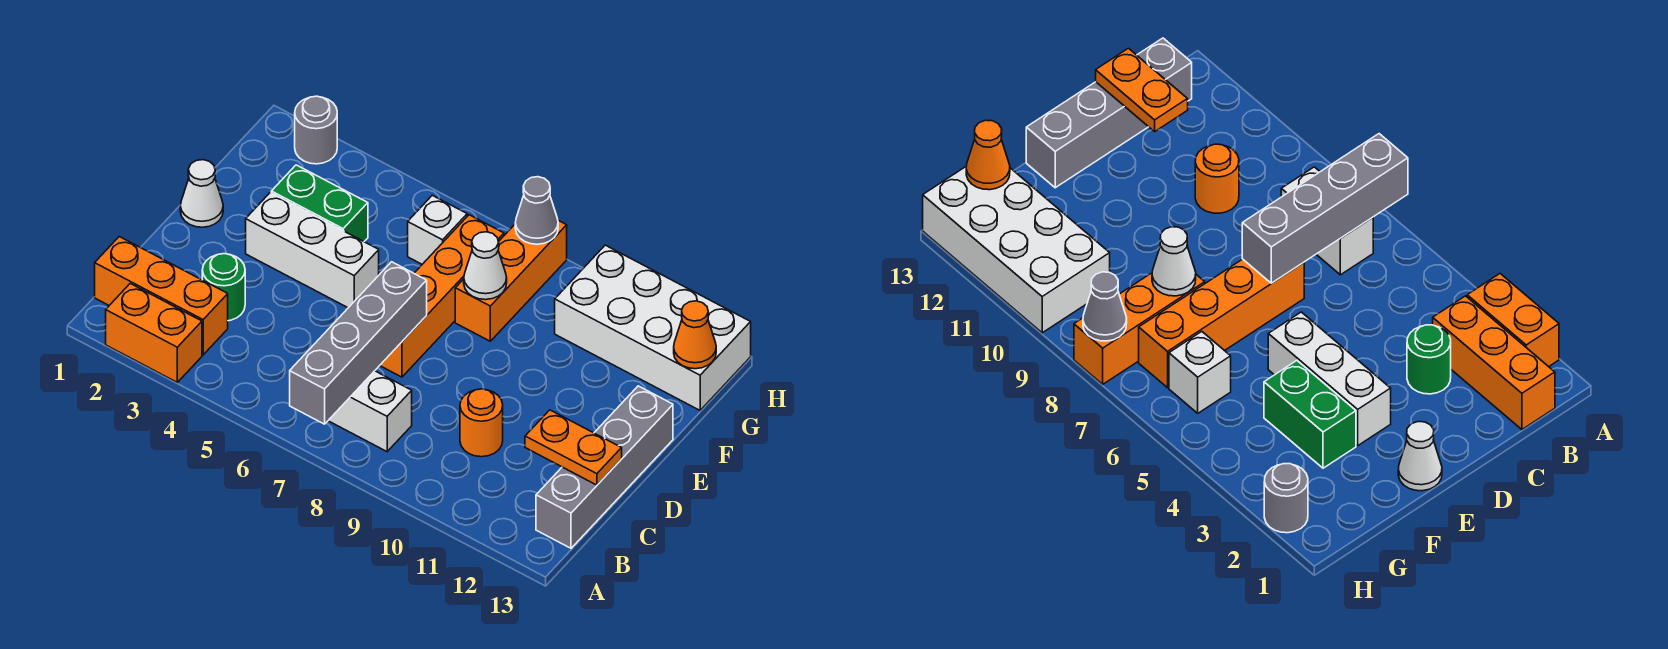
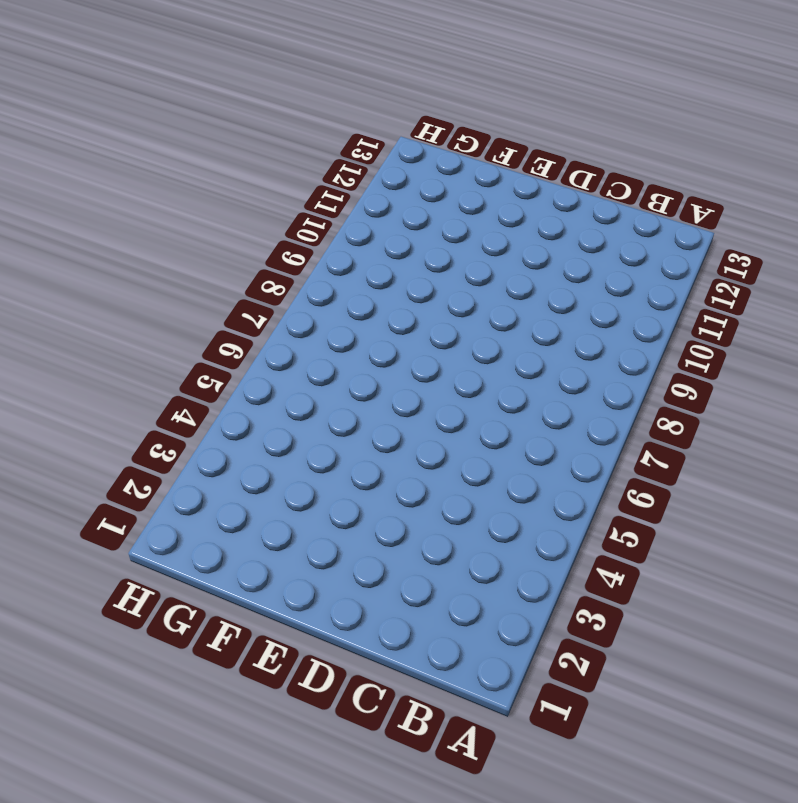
none -> orange 1x2 brick [106,284,202,382]
none -> orange 1x3 brick [95,237,228,355]
none -> white 1x2 brick [328,371,412,452]

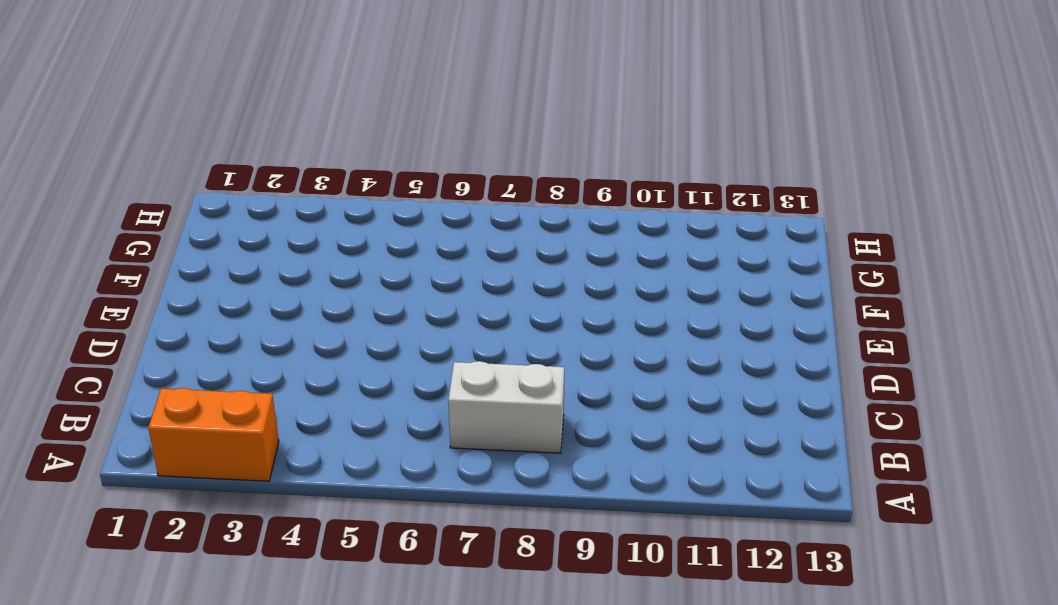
none -> orange 1x3 brick [95,237,228,355]
none -> grey 1x4 brick [536,386,673,548]
none -> green 1x1 round brick [202,254,245,321]

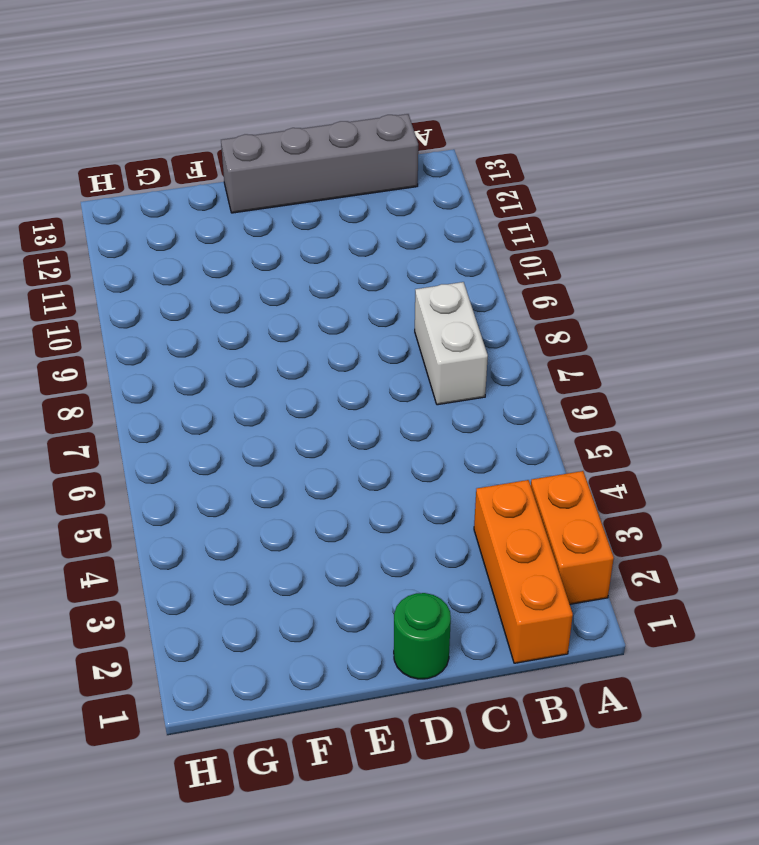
green 1x1 round brick [394,593,451,679] -> green 1x1 round brick moved to [202,254,245,321]
none -> orange 1x1 round brick [460,389,503,457]
none -> orange 1x4 brick [380,215,504,377]
none -> white 1x1 cone [180,160,223,227]

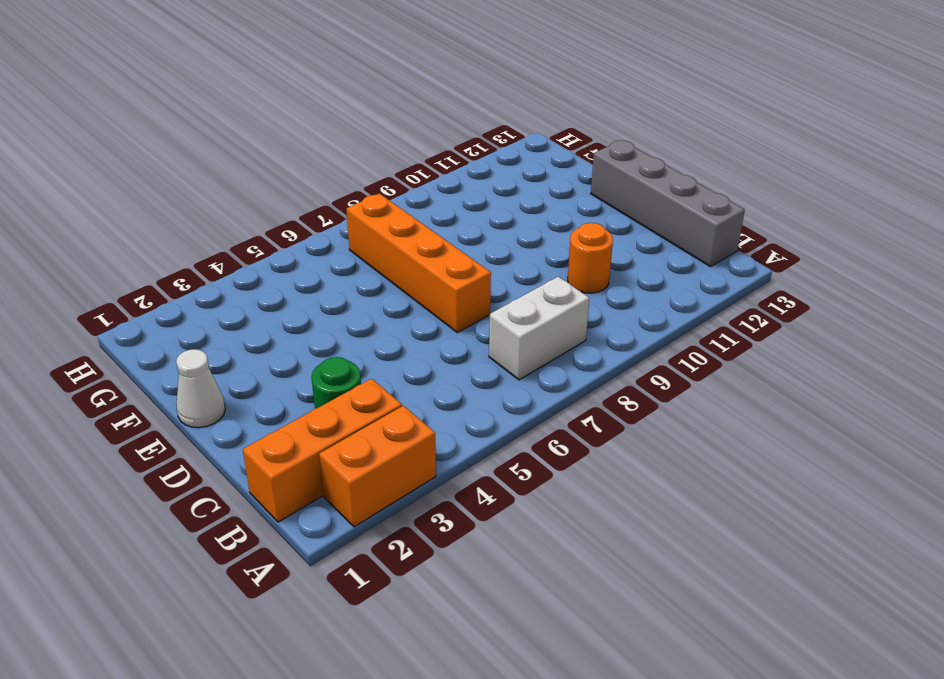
none -> white 1x3 brick [246,193,379,308]
none -> green 1x2 brick [271,165,368,241]
none -> orange 1x3 brick [455,221,567,341]

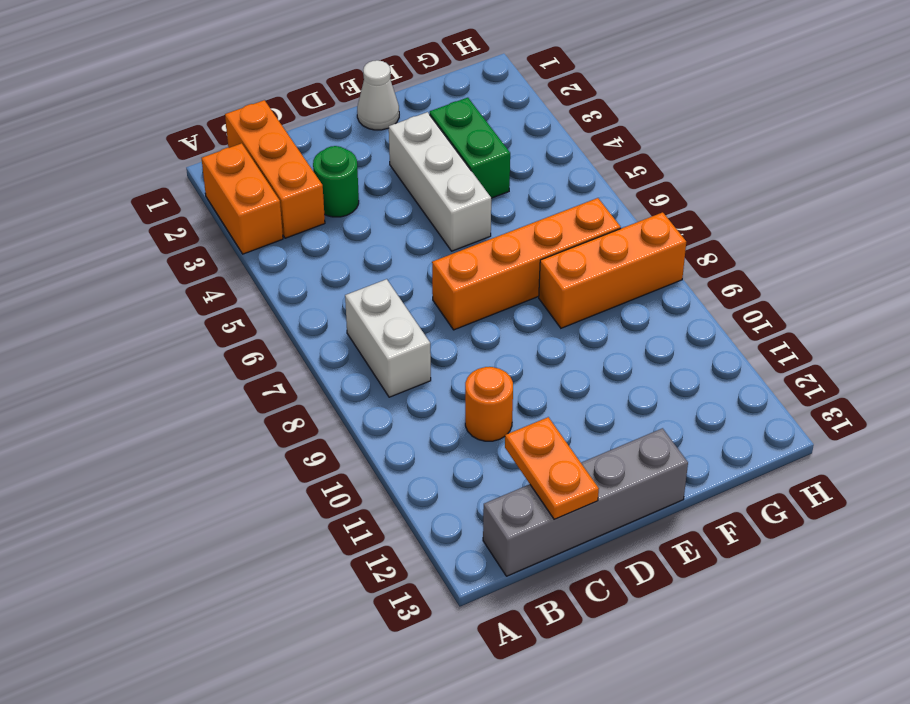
none -> white 1x1 brick [408,195,467,264]
none -> white 2x4 brick [555,245,751,410]
none -> grey 1x1 round brick [295,96,337,164]

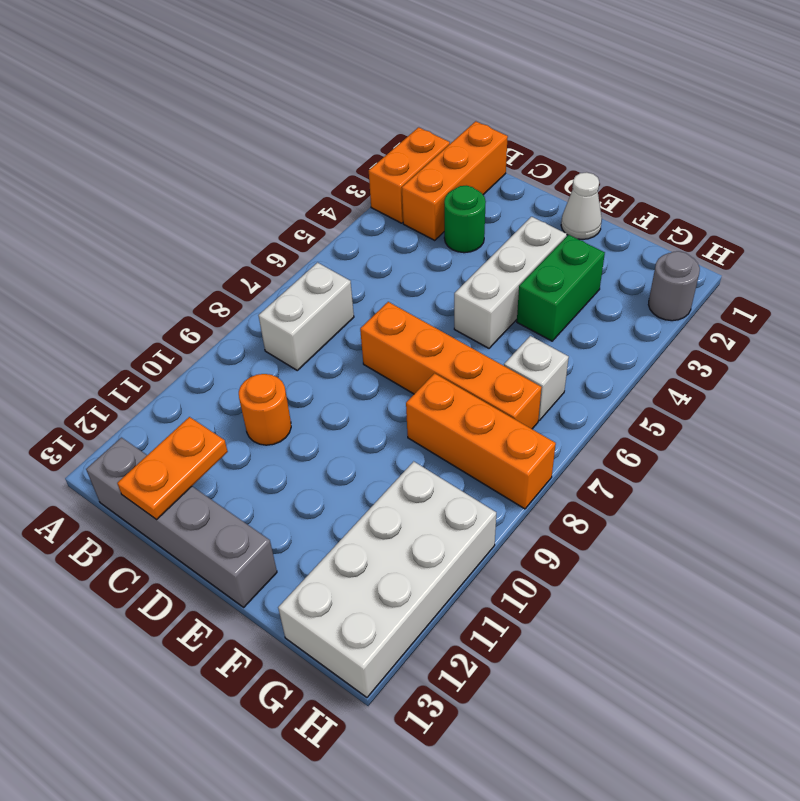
none -> grey 1x4 brick [290,262,427,424]
none -> white 1x1 cone [464,232,507,300]
none -> orange 1x1 cone [674,301,716,369]

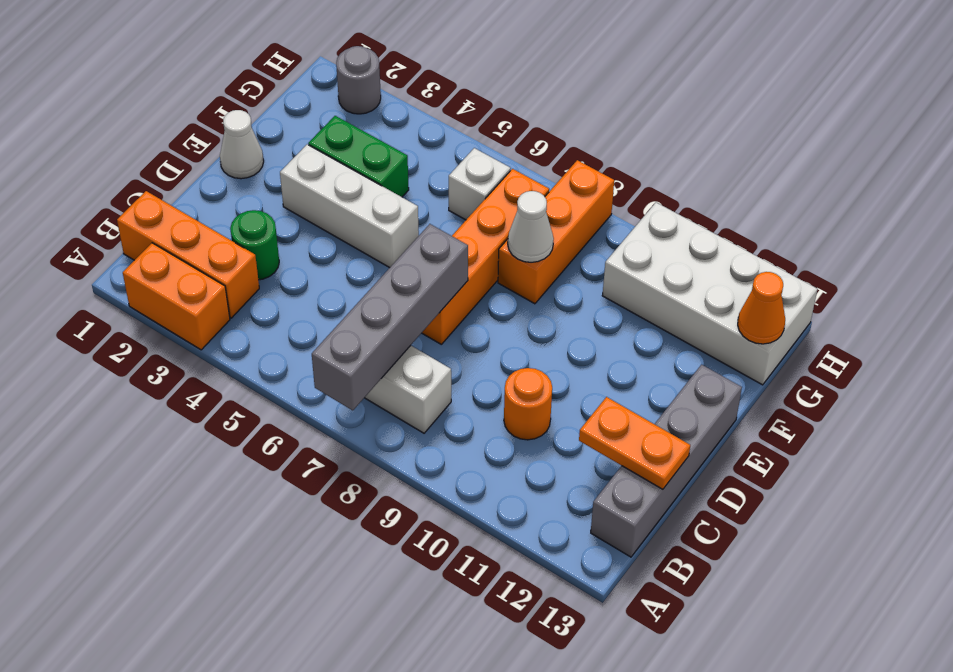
none -> grey 1x1 cone [515,177,558,244]

